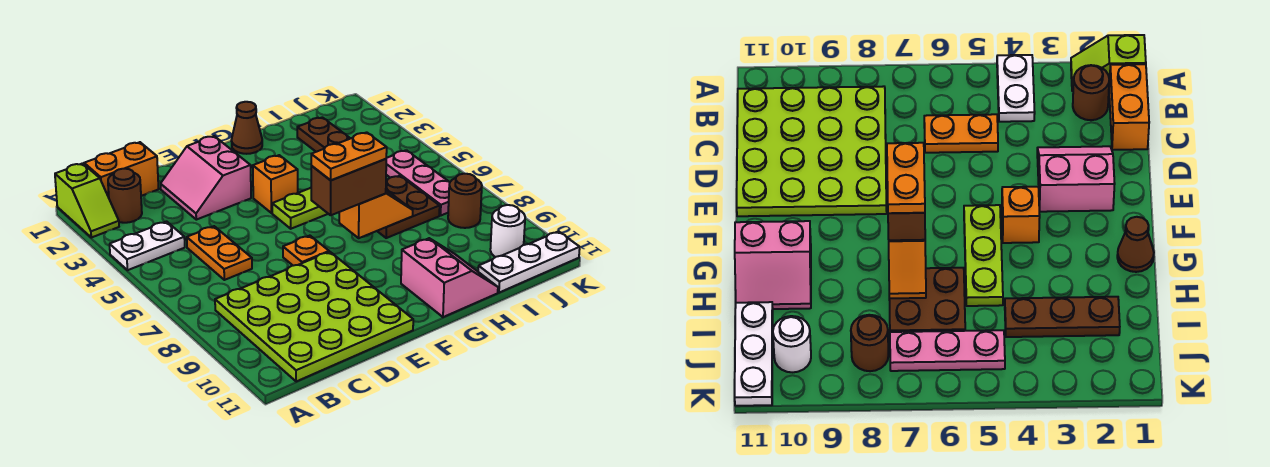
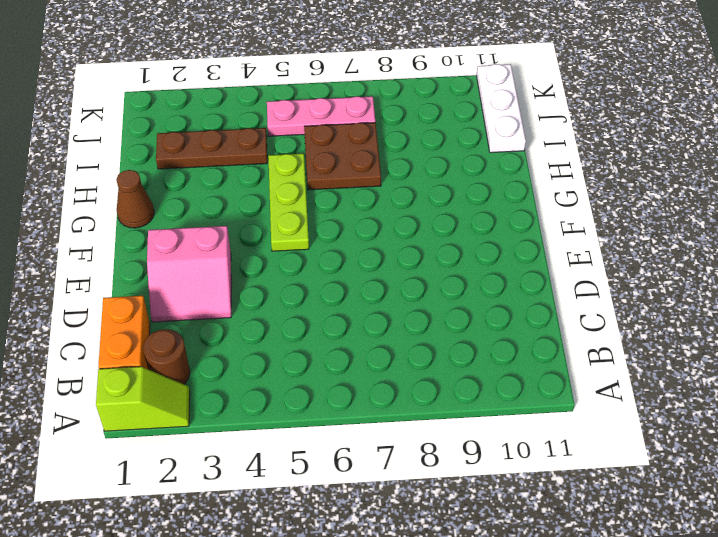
none -> white 1x2 plate [110,222,185,270]
none -> lime 4x4 plate [215,252,413,382]
none -> orange 1x2 plate [187,226,252,280]

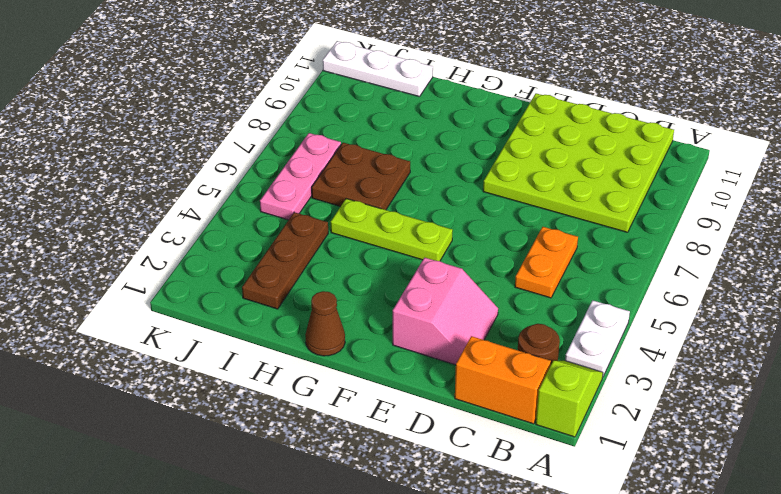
white 1x2 plate [565,300,630,376] -> white 1x2 plate turned to [110,222,185,270]
none -> orange 1x1 plate [283,236,329,266]
none -> orange 1x1 brick [253,155,298,213]
none -> pink 2x2 slope [401,238,498,317]

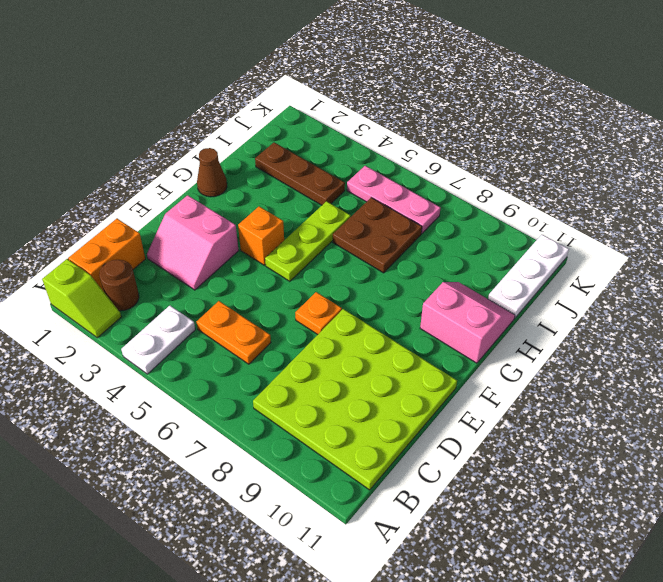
none -> brown 1x1 round brick [448,174,482,228]
none -> white 1x1 round brick [490,205,525,257]
none -> orange 1x2 slope [339,191,413,238]

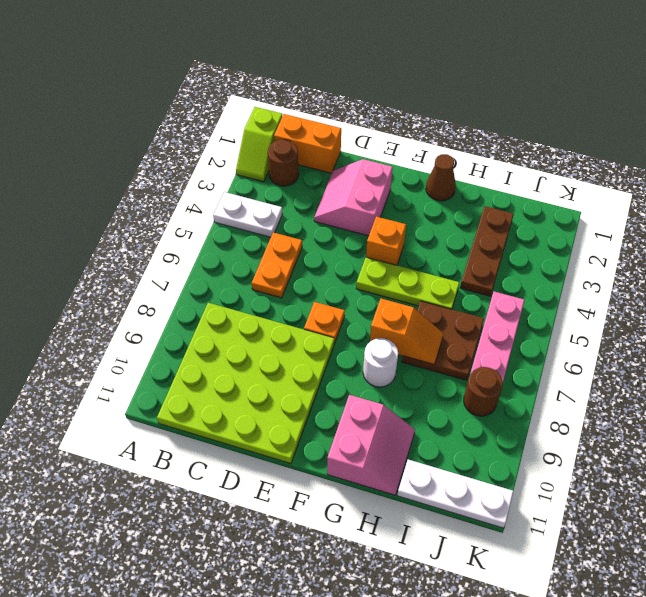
white 1x1 round brick [363,338,398,387] -> white 1x1 round brick moved to [490,205,525,257]
none -> brown 1x2 brick [311,159,386,215]
none -> orange 1x2 plate [311,132,387,180]

